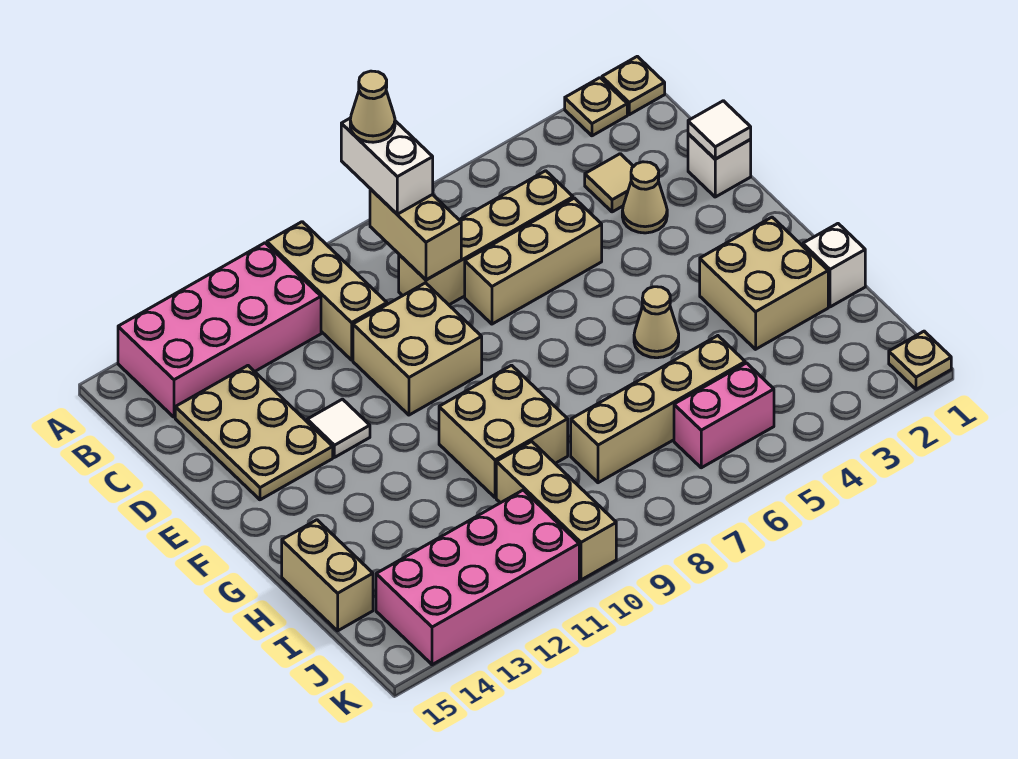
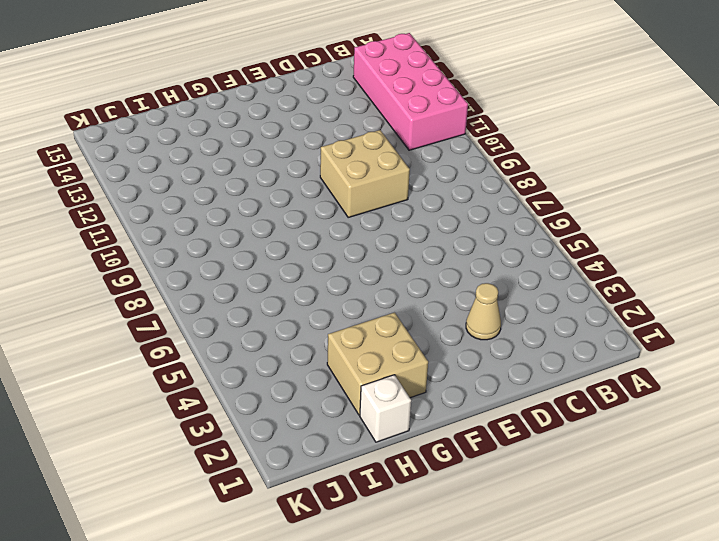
none -> tan 1x1 plate [602,56,665,115]
none -> tan 1x1 plate [565,78,627,136]
none -> tan 1x3 brick [267,222,387,360]

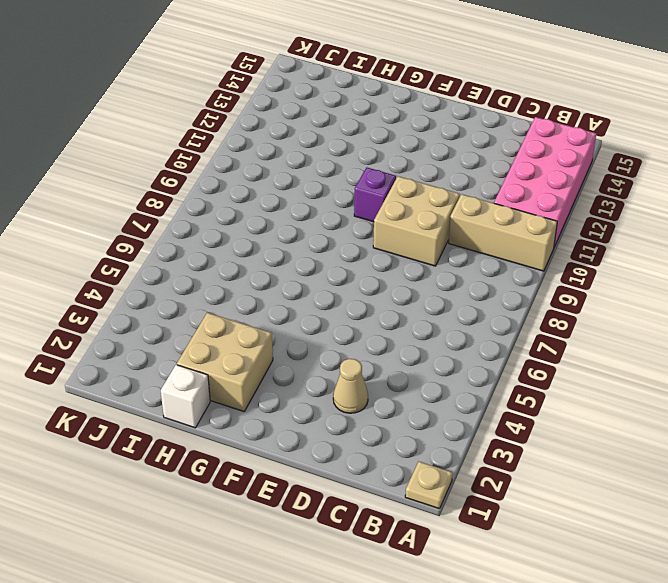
purple 1x1 brick [354,167,396,222] -> none
none -> tan 1x1 plate [565,78,627,136]
none -> tan 1x1 tile [585,154,634,212]
none -> tan 1x4 brick [399,171,573,305]

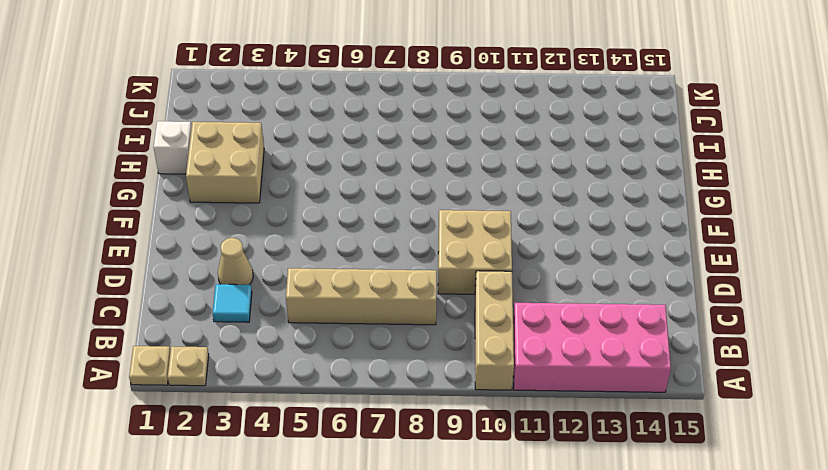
cyan 1x1 tile [213,284,252,322] -> tan 1x1 tile [585,154,634,212]
none -> tan 2x3 plate [175,366,333,500]
none -> white 1x1 brick [688,134,751,197]
none -> tan 1x3 brick [465,198,602,324]

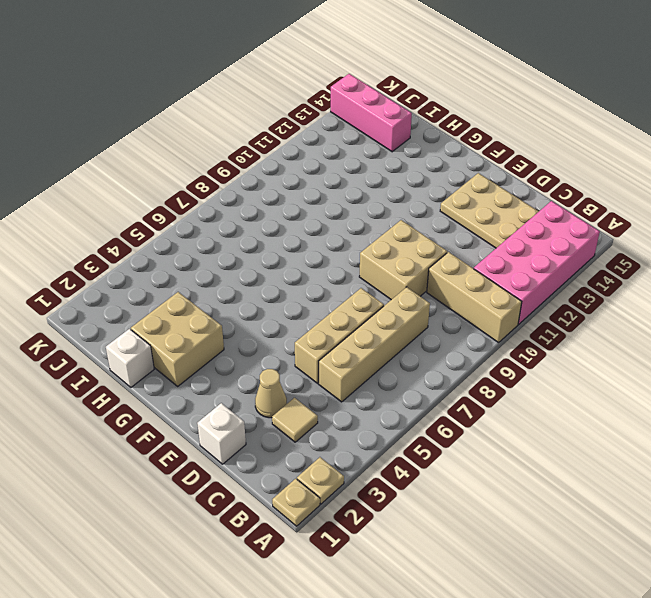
pink 1x3 brick [331,74,412,152] -> pink 2x4 brick [376,490,579,665]
none -> white 1x1 tile [307,399,370,457]
none -> tan 1x1 cone [634,287,679,358]
none -> tan 2x2 brick [439,365,568,497]

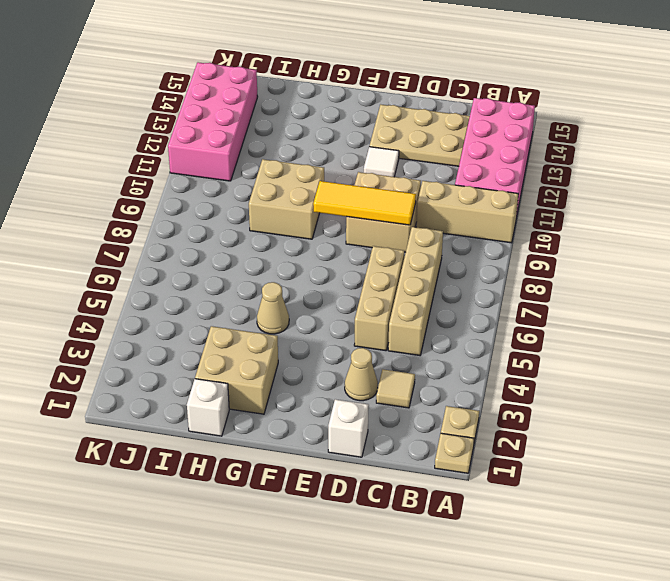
yellow 1x3 tile [313,181,416,225] -> none
none -> tan 1x2 brick [282,520,373,631]
none -> tan 1x4 brick [571,336,745,483]
none -> tan 1x3 brick [496,441,616,580]

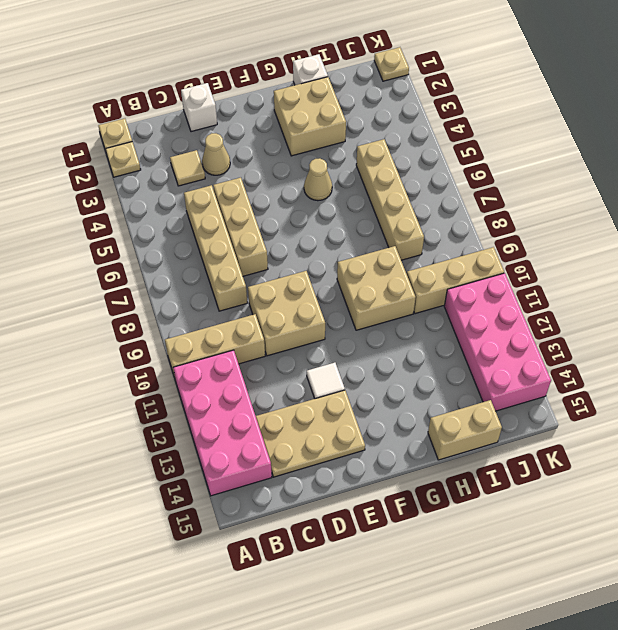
none -> pink 1x2 brick [674,363,774,468]
none -> tan 1x2 brick [370,189,461,280]
none -> white 1x1 tile [688,101,751,159]

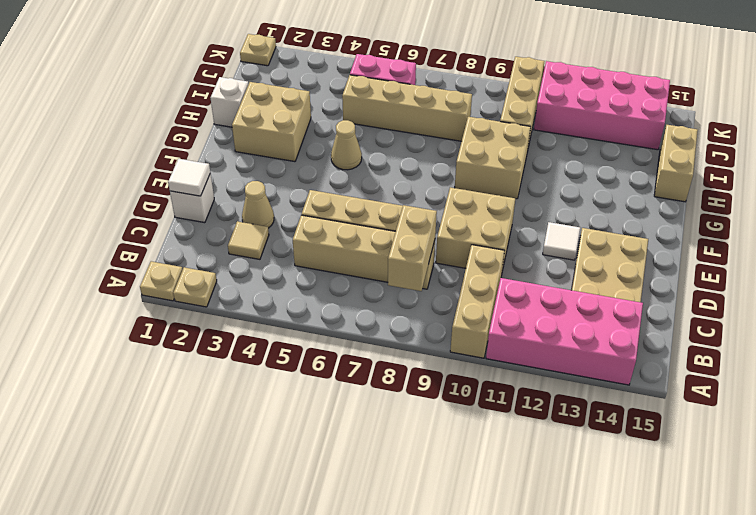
none -> white 1x2 brick [341,118,433,214]
none -> tan 1x1 cone [350,71,395,142]

